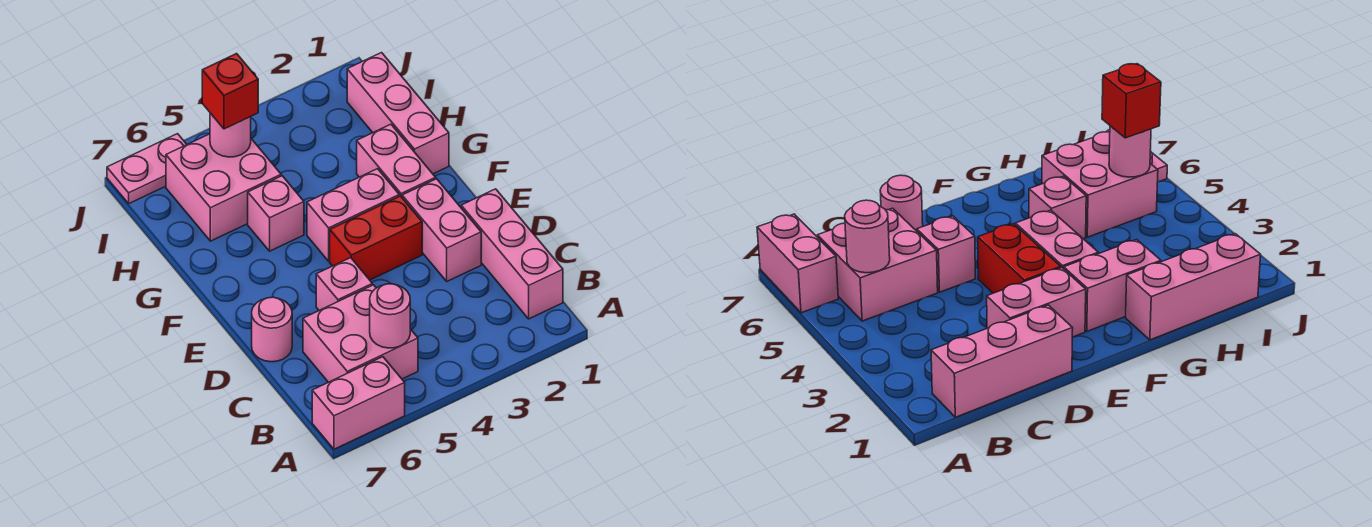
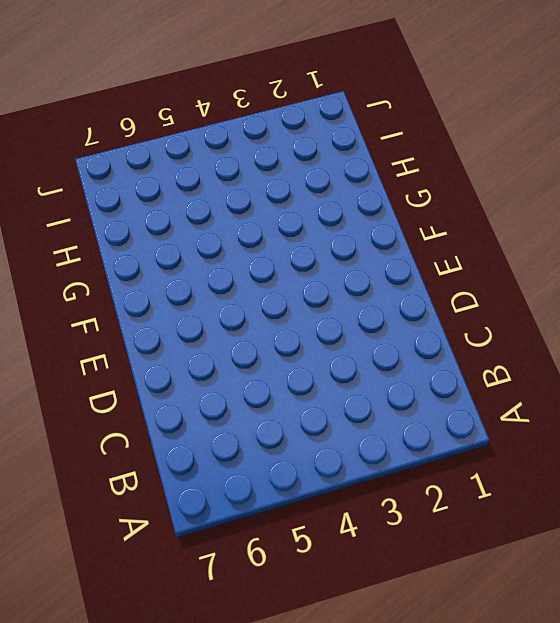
none -> pink 1x2 brick [312,357,405,449]
none -> pink 1x3 brick [461,189,563,319]
none -> pink 2x2 brick [303,285,418,382]

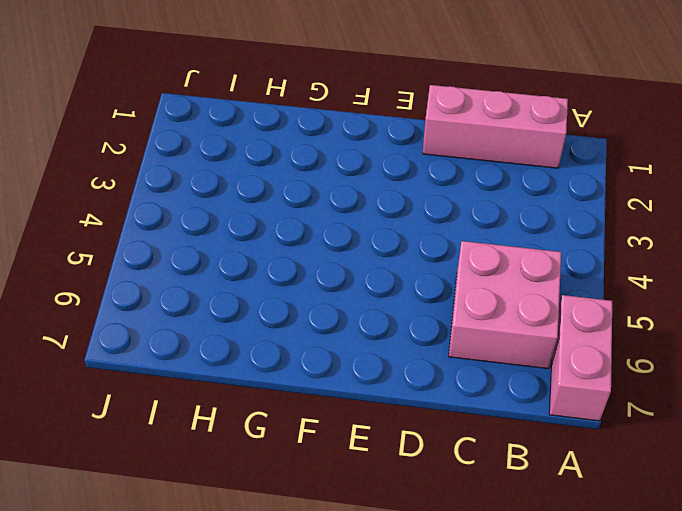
none -> pink 1x2 brick [402,179,481,281]
none -> pink 1x1 brick [316,258,372,310]
none -> pink 1x1 round brick [252,297,292,362]

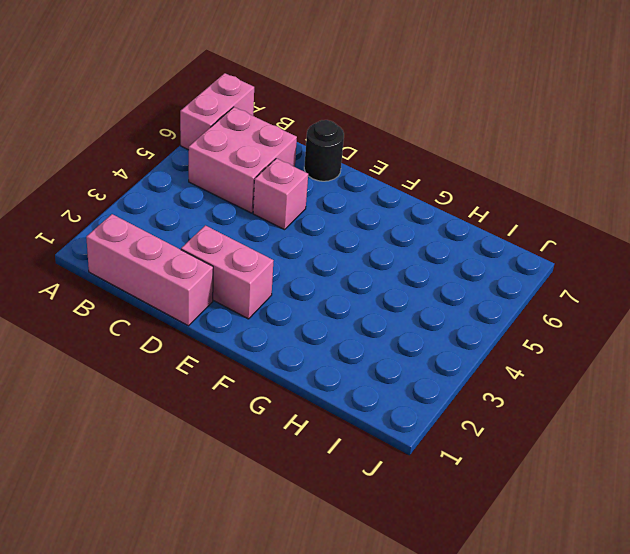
black 1x1 round brick [304,120,344,181] -> pink 1x1 round brick [252,297,292,362]
none -> red 1x2 brick [330,196,422,280]
none -> pink 1x2 brick [357,124,436,197]
none -> pink 1x2 brick [307,169,399,261]

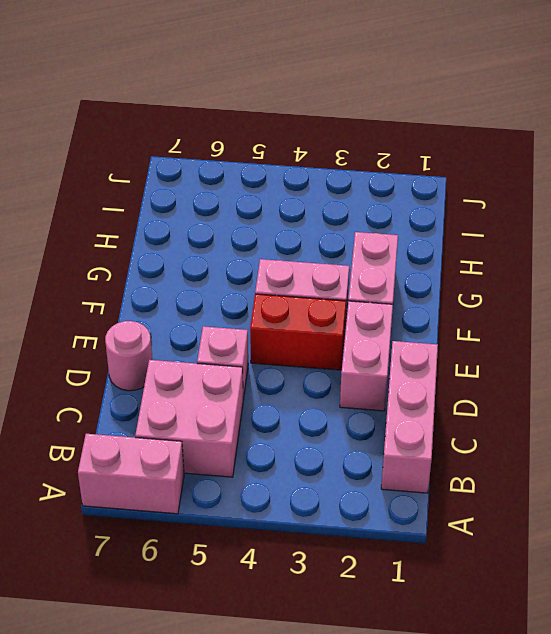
none -> pink 1x3 brick [347,53,449,174]
none -> pink 1x1 brick [248,176,304,251]
none -> pink 2x2 brick [166,134,281,241]

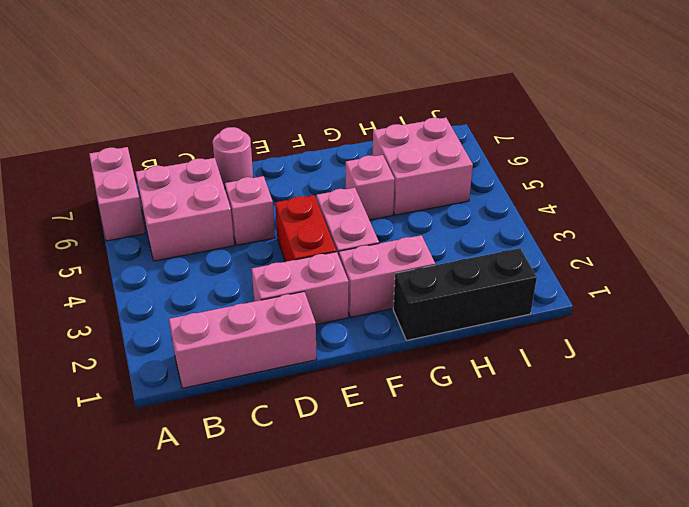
black 1x3 brick [393,248,537,340] -> pink 1x3 brick [347,53,449,174]
none -> pink 1x2 plate [107,134,187,204]
none -> pink 1x1 round brick [370,284,410,348]
none -> pink 1x1 round brick [210,113,251,157]

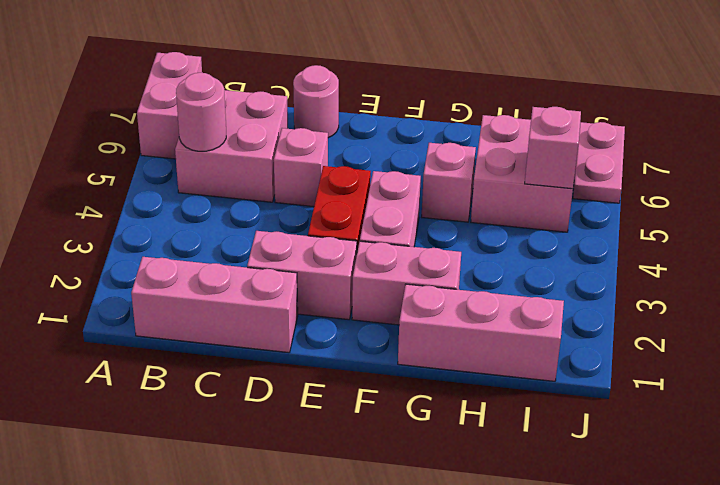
pink 1x1 brick [525,107,581,189] -> pink 1x1 round brick [210,113,251,157]
none -> red 1x1 brick [202,54,258,129]

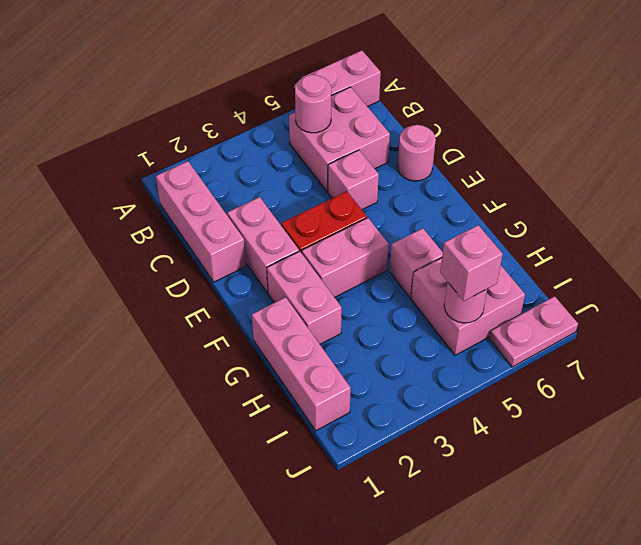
pink 1x1 brick [440,225,503,301] -> red 1x1 brick [202,54,258,129]

